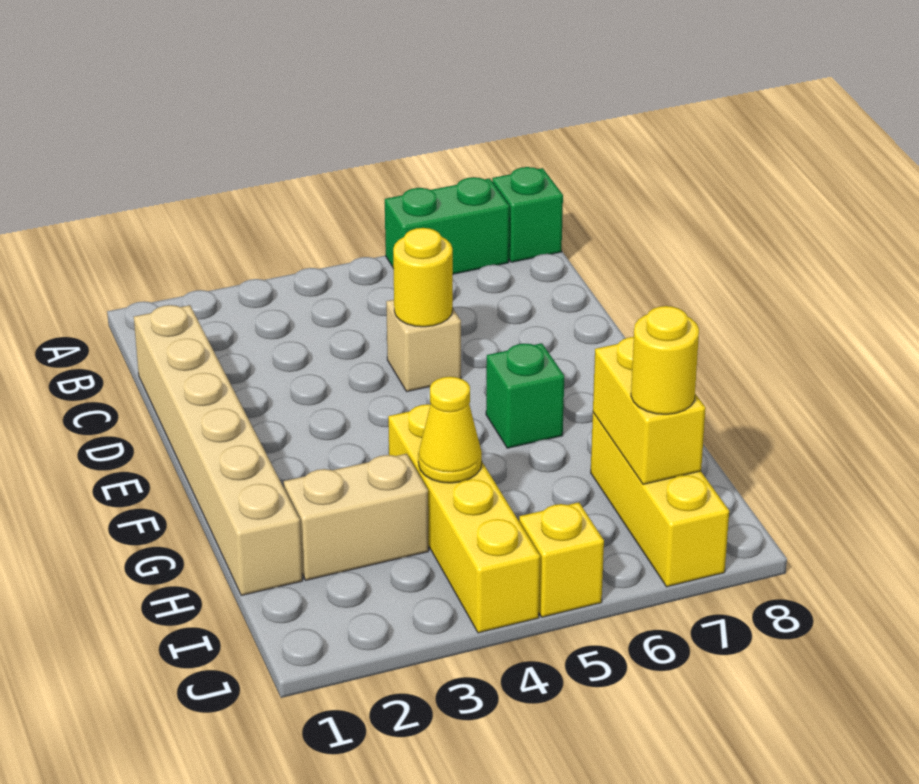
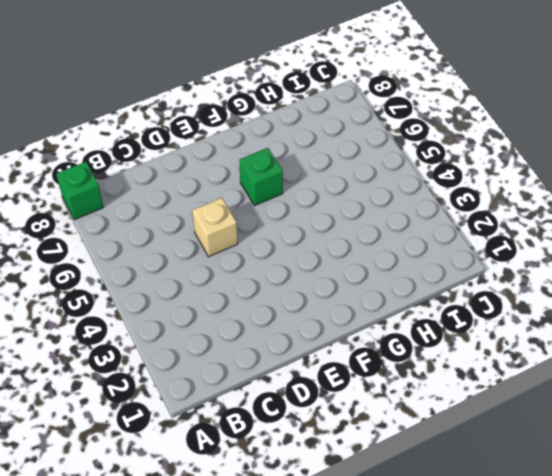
none -> green 1x2 brick [385,177,509,274]
none -> tan 1x6 brick [134,305,302,595]
none -> yellow 1x4 brick [388,404,540,633]

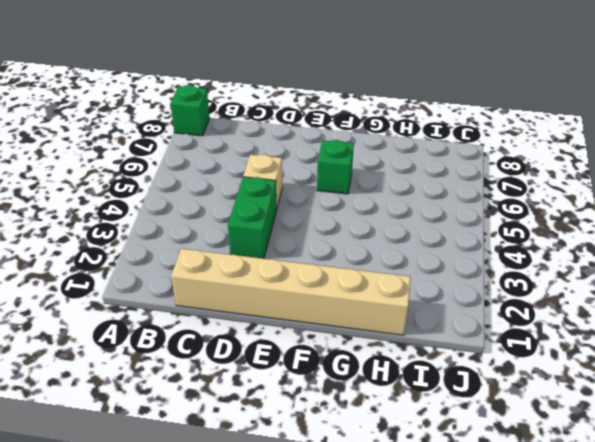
green 1x2 brick [228,177,277,259] -> green 1x2 brick moved to [385,177,509,274]
none -> yellow 1x4 brick [388,404,540,633]
none -> tan 1x2 brick [284,454,429,580]
none -> yellow 1x3 brick [591,413,729,587]

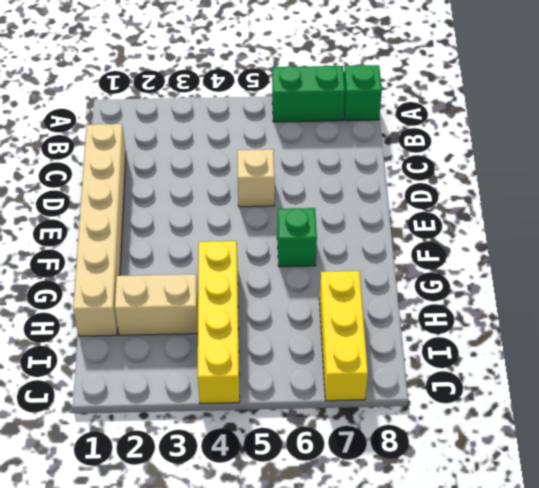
none -> yellow 1x1 brick [519,502,604,617]
none -> yellow 1x1 round brick [393,228,453,327]
none -> yellow 1x1 cone [418,377,482,483]

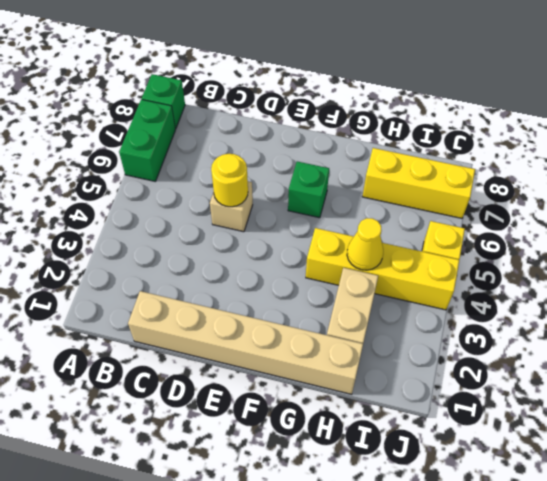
none -> yellow 1x2 brick [593,337,706,484]
none -> yellow 1x1 round brick [631,306,699,414]

